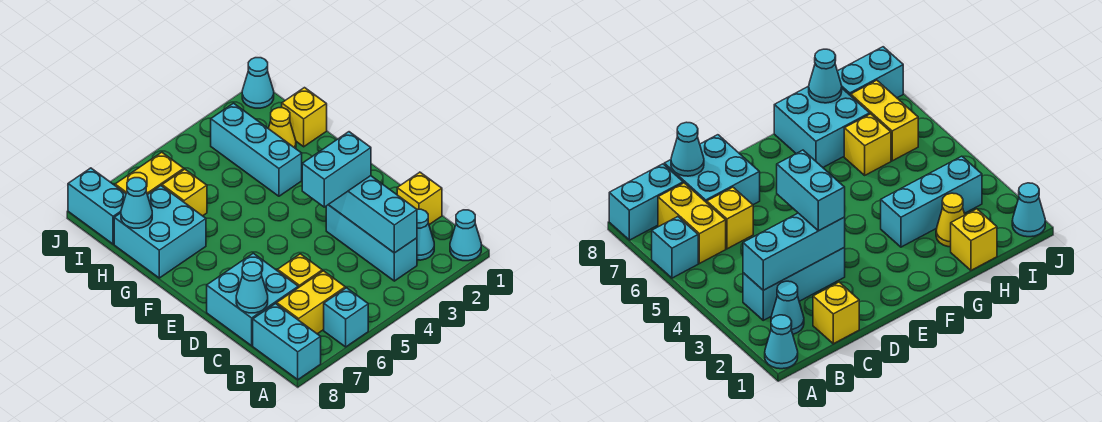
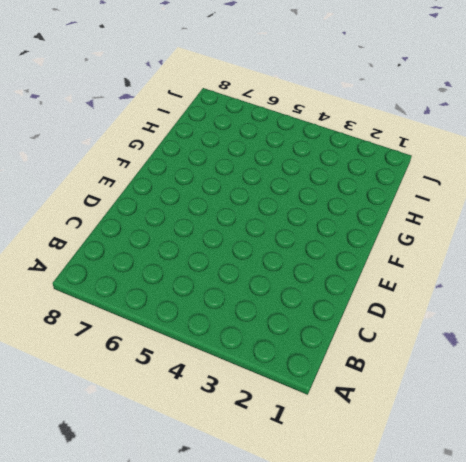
none -> cyan 1x1 cone [450,210,481,261]
none -> cyan 1x1 brick [324,288,368,347]
none -> cyan 1x2 brick [253,304,321,380]

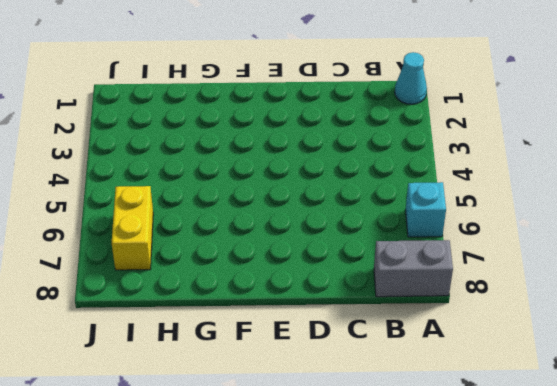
grey 1x2 brick [374,240,453,297] -> cyan 1x2 brick [253,304,321,380]
none -> cyan 1x1 cone [417,209,434,260]
none -> cyan 1x3 brick [326,205,417,281]
none -> yellow 1x2 brick [277,271,345,334]

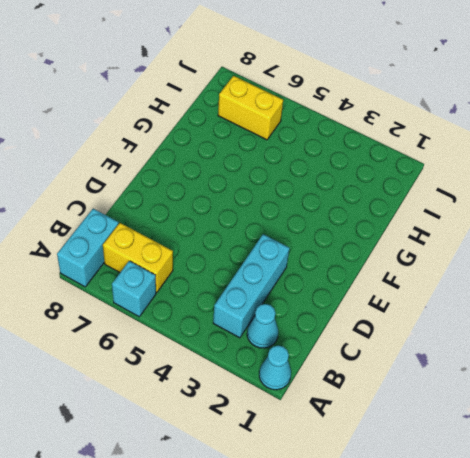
none -> yellow 1x1 brick [397,172,442,225]
none -> yellow 1x1 brick [278,254,322,288]
none -> cyan 2x2 brick [207,253,298,346]

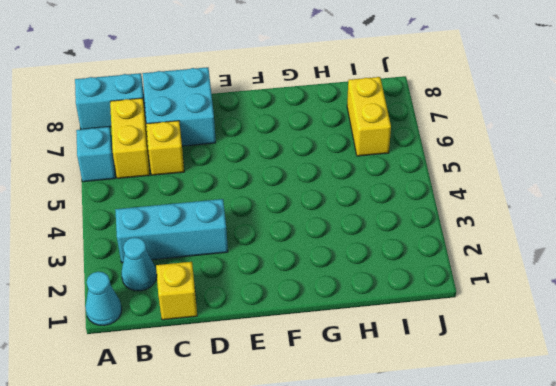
none -> cyan 1x3 brick [211,103,302,196]
none -> cyan 2x2 brick [114,186,206,278]
none -> yellow 1x1 brick [282,88,327,147]

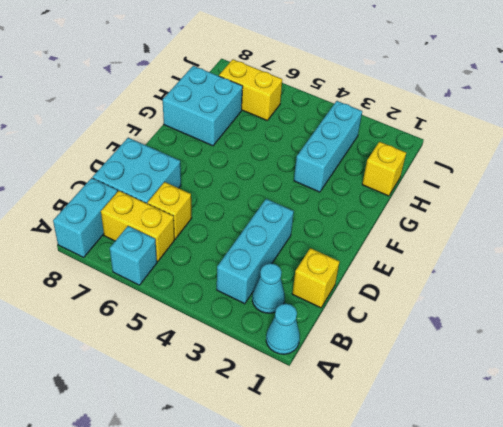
none -> yellow 1x1 cone [268,108,296,148]
none -> yellow 1x1 brick [162,169,207,216]
none -> cyan 1x2 brick [68,168,126,244]

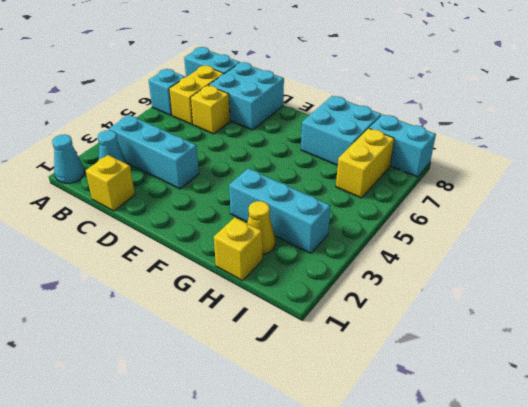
none -> yellow 1x1 brick [162,169,207,216]
none -> cyan 1x1 cone [242,58,274,108]
none -> cyan 1x3 brick [329,176,417,253]

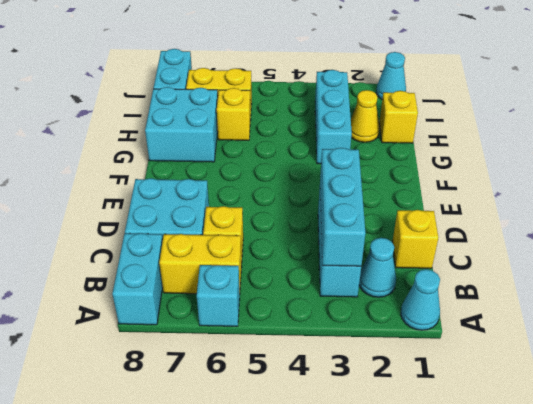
none -> cyan 1x1 cone [236,262,268,313]
none -> cyan 1x1 cone [121,178,152,228]
none -> cyan 1x2 brick [302,132,371,207]

